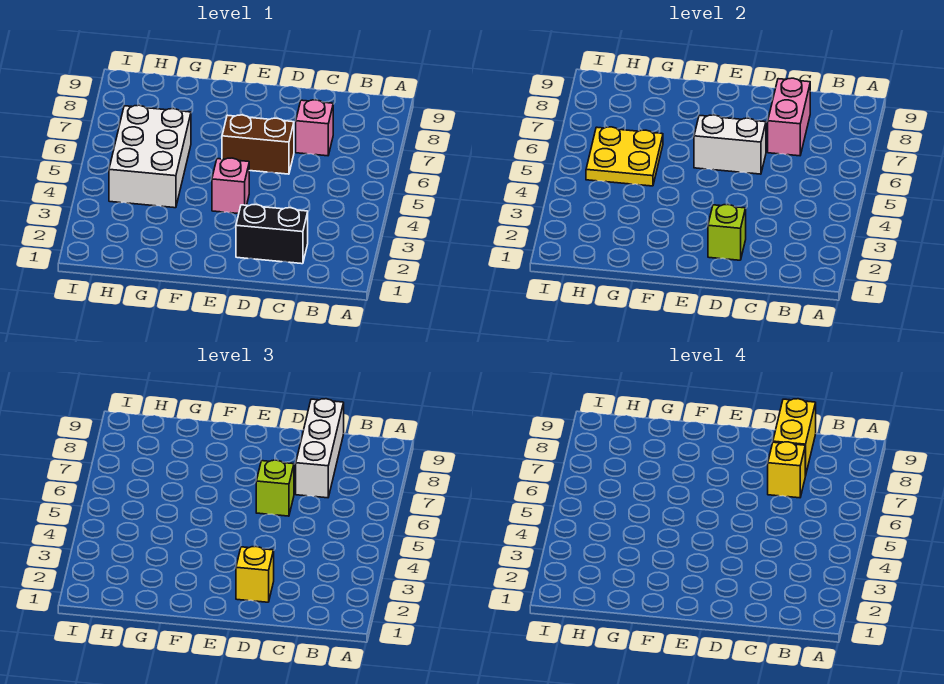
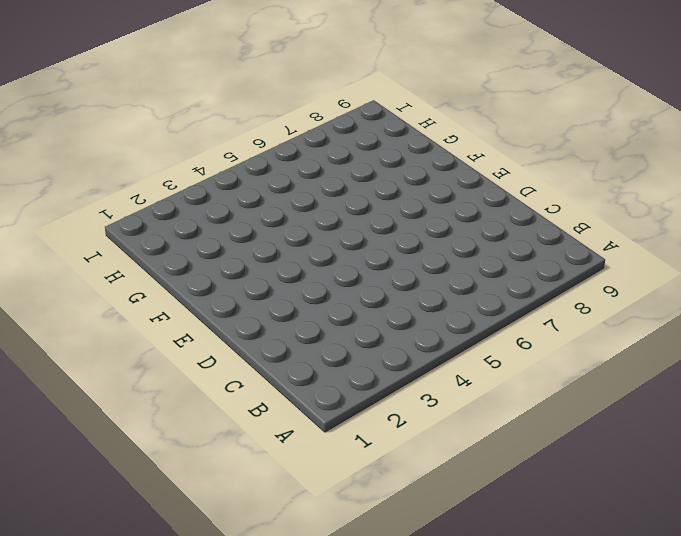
none -> black 1x2 brick [236,205,308,264]
none -> pink 1x1 brick [296,100,333,156]
none -> brown 1x2 brick [222,115,294,174]

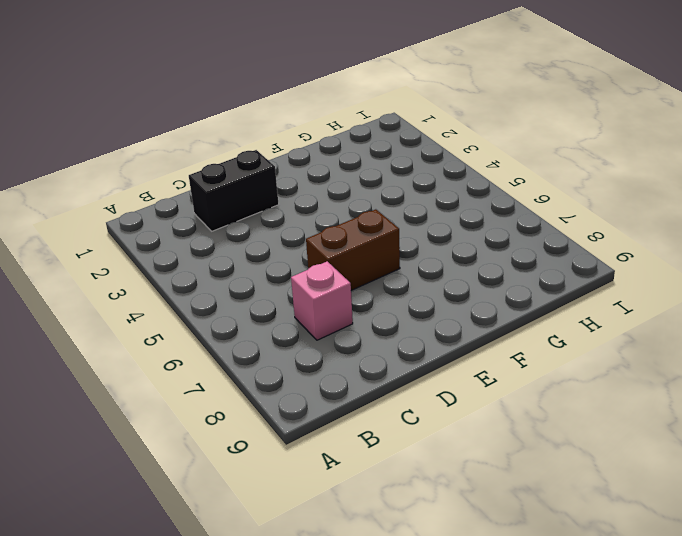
none -> pink 1x1 brick [212,158,249,214]
none -> white 2x3 brick [109,105,191,208]
none -> pink 1x2 brick [768,78,810,156]

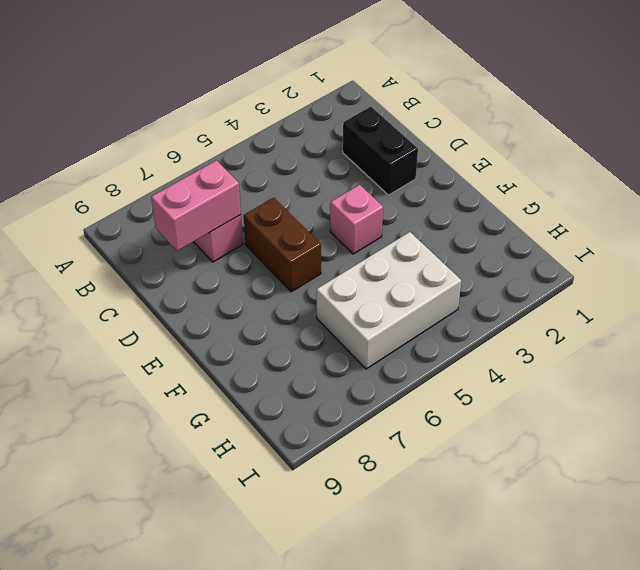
none -> lime 1x1 brick [708,205,746,260]
none -> white 1x2 brick [694,115,766,174]
none -> yellow 2x2 plate [586,127,663,186]

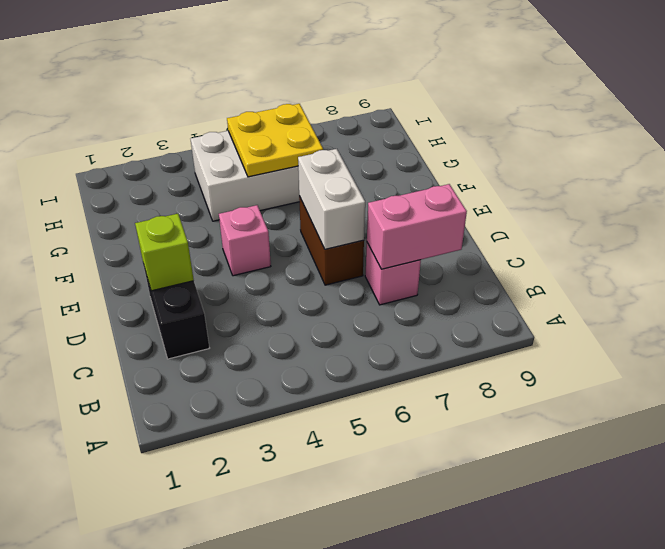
none -> white 1x3 brick [296,399,344,498]
none -> yellow 1x1 brick [236,547,274,602]
none -> lime 1x1 brick [256,460,294,516]

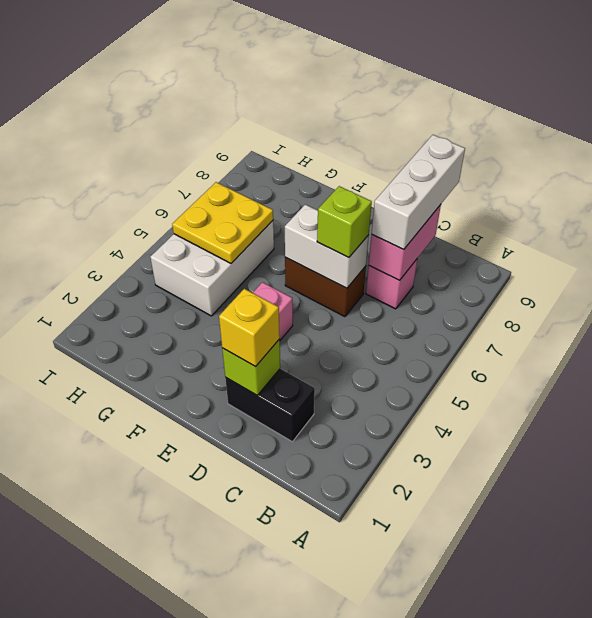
none -> yellow 1x1 brick [768,442,805,498]
none -> yellow 1x2 brick [773,399,816,476]

